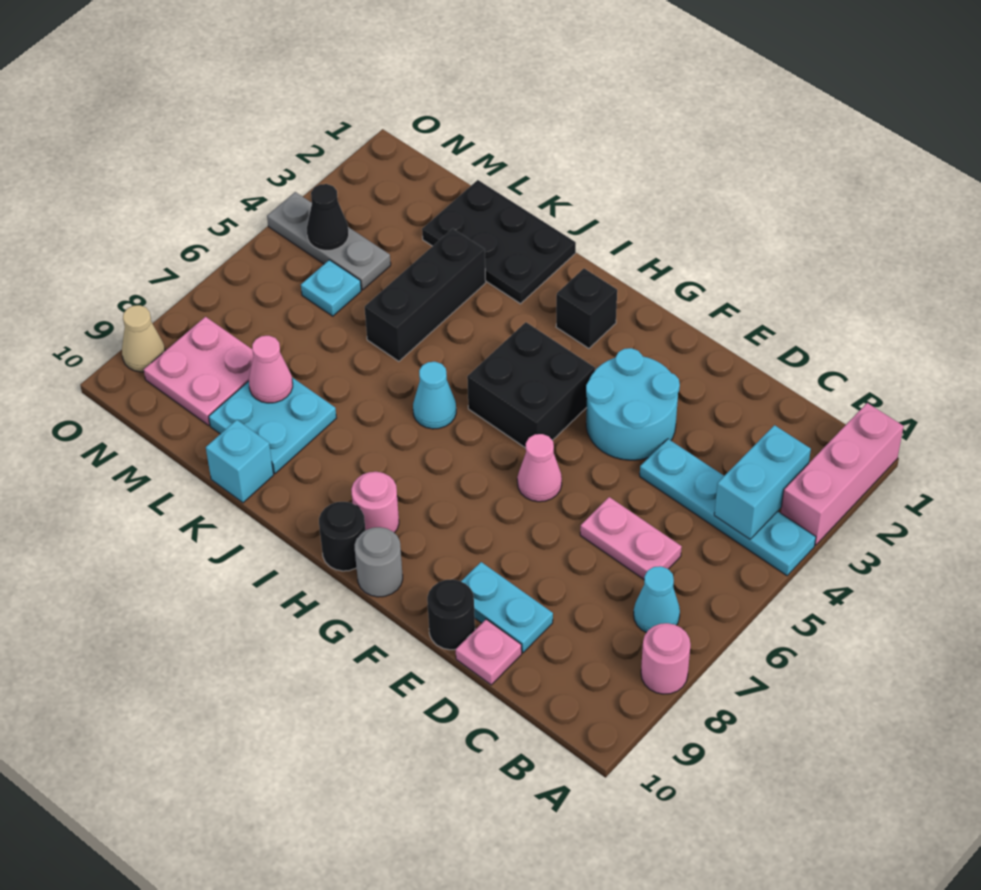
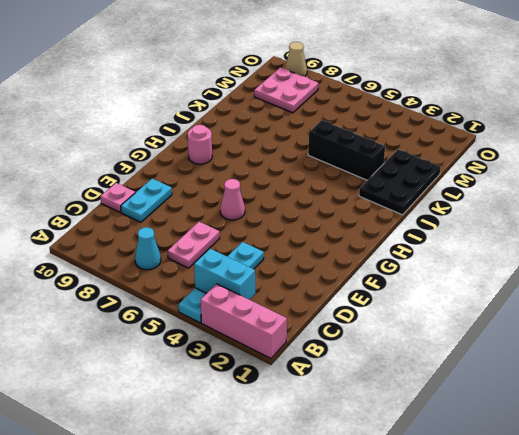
none -> pink 1x1 round brick [641,623,690,694]
none -> cyan 2x2 round brick [586,348,680,460]
none -> black 1x1 round brick [427,579,475,650]

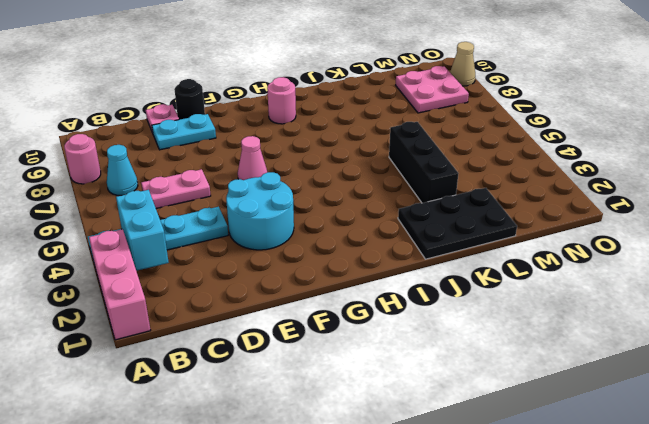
none -> black 2x2 brick [467,322,595,448]
none -> grey 1x1 round brick [355,527,403,597]
none -> black 1x1 brick [556,268,617,348]

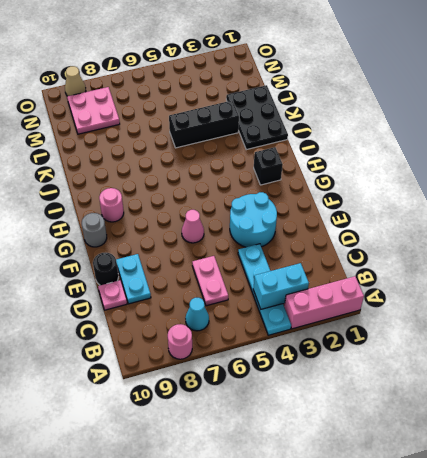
none -> black 2x2 brick [467,322,595,448]
none -> black 1x1 round brick [319,502,365,571]
none -> cyan 1x1 cone [413,362,456,429]

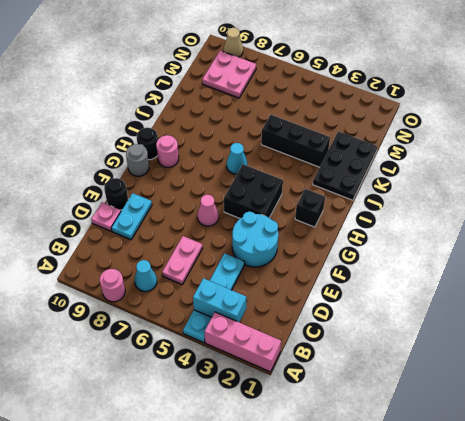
none -> cyan 2x2 plate [209,378,336,474]
none -> cyan 1x1 brick [206,420,274,503]
none -> grey 1x3 plate [267,192,391,290]

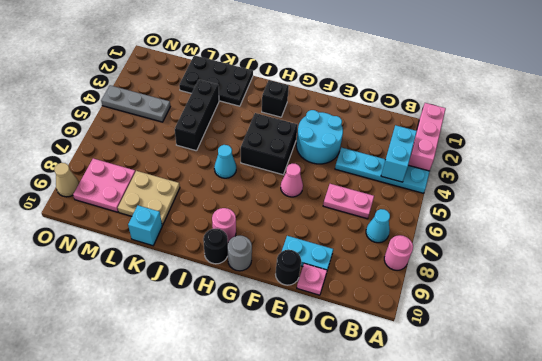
tan 2x2 plate [118,171,180,225] -> cyan 2x2 plate [209,378,336,474]
none -> cyan 1x1 plate [301,260,361,316]
none -> pink 1x1 cone [249,336,293,403]
none -> black 1x1 cone [307,184,349,251]

